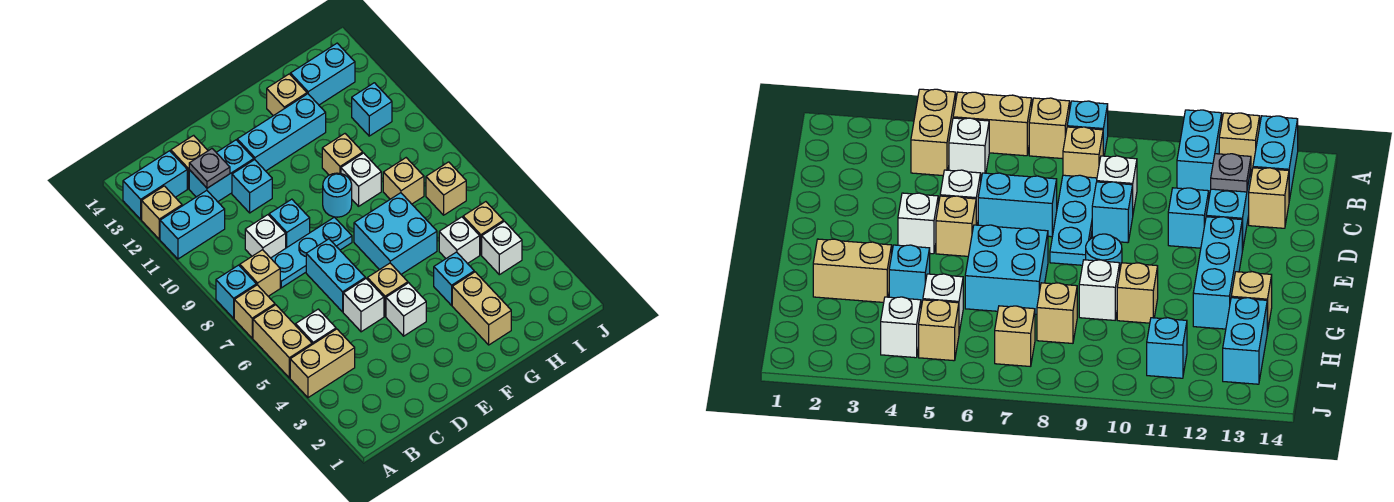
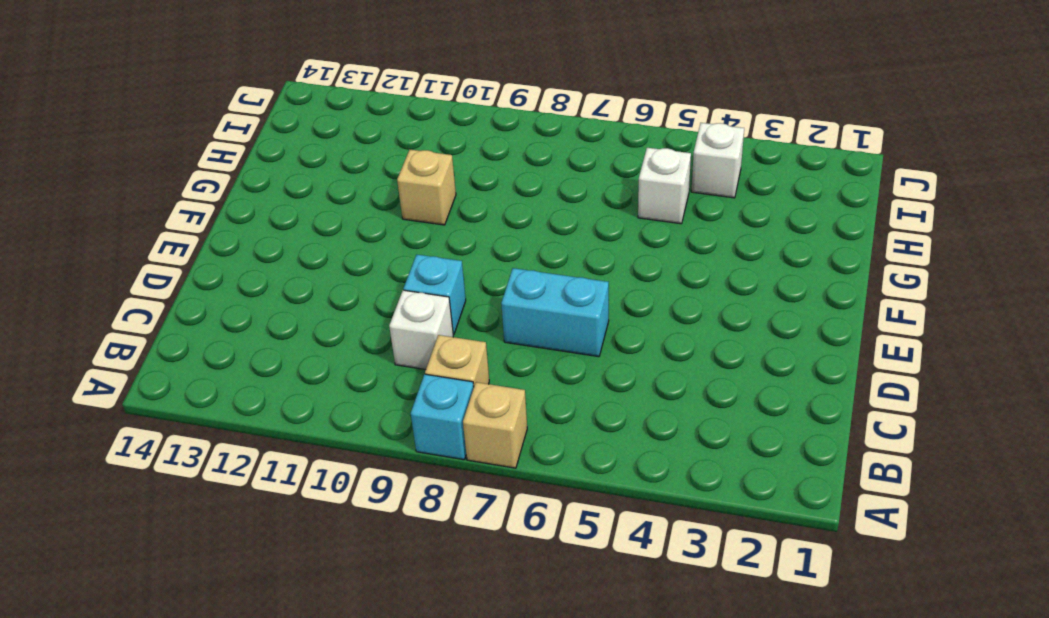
none -> tan 1x2 brick [290,329,355,398]
none -> tan 1x2 brick [253,305,312,378]
none -> cyan 1x2 brick [160,190,225,259]
none -> tan 1x1 brick [142,186,182,239]

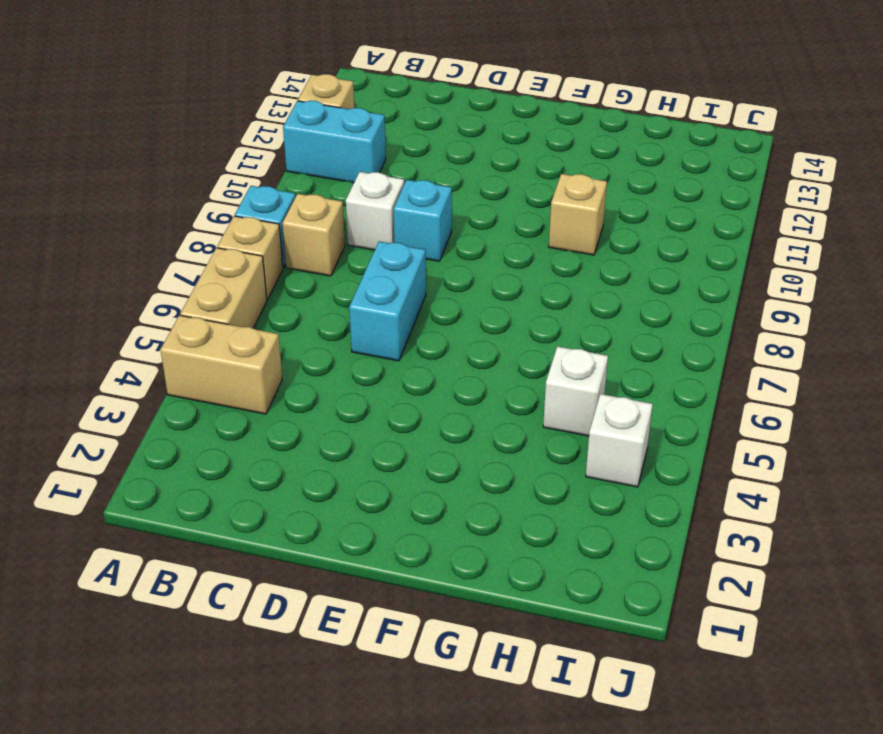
none -> cyan 1x2 brick [123,151,187,219]
none -> white 1x1 brick [296,309,336,345]
none -> cyan 1x3 plate [271,217,352,288]
none -> cyan 1x2 brick [189,140,254,202]

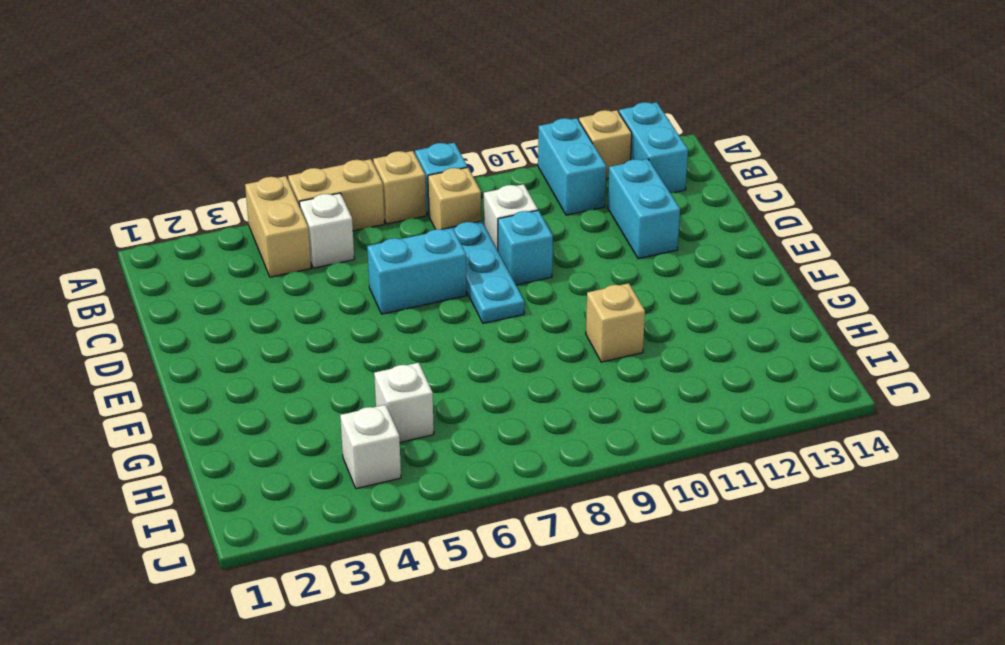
none -> tan 1x1 brick [171,135,208,189]
none -> white 1x1 brick [343,279,384,332]
none -> cyan 1x1 brick [232,160,272,213]
none -> white 1x1 brick [386,283,426,336]

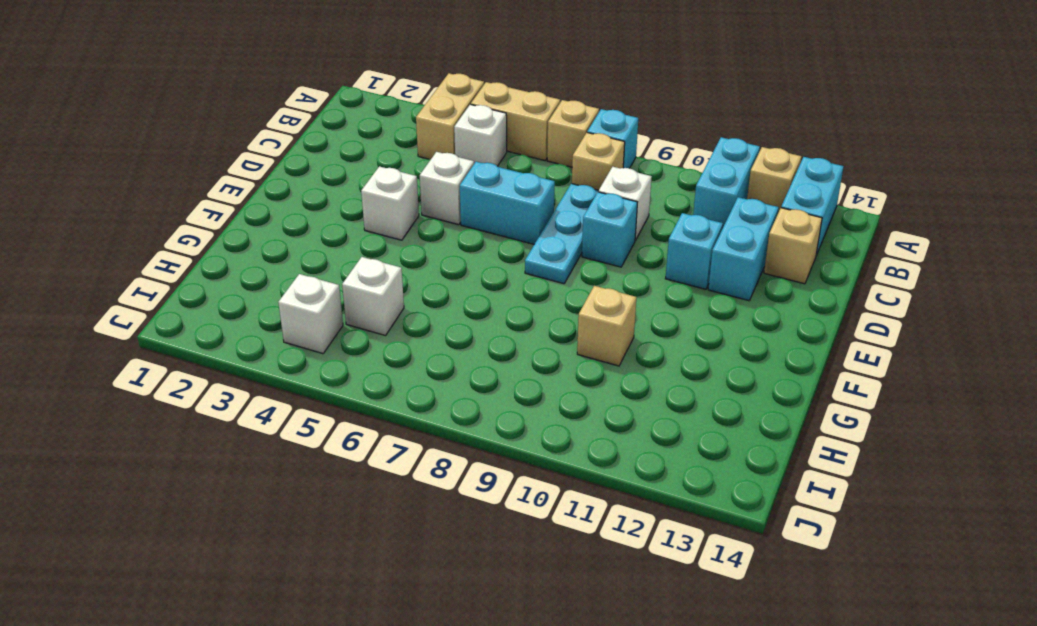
none -> tan 1x1 brick [367,263,408,316]
none -> cyan 1x3 brick [237,94,326,171]
none -> cyan 2x2 brick [354,193,437,274]
none -> cyan 1x1 round brick [323,173,352,217]

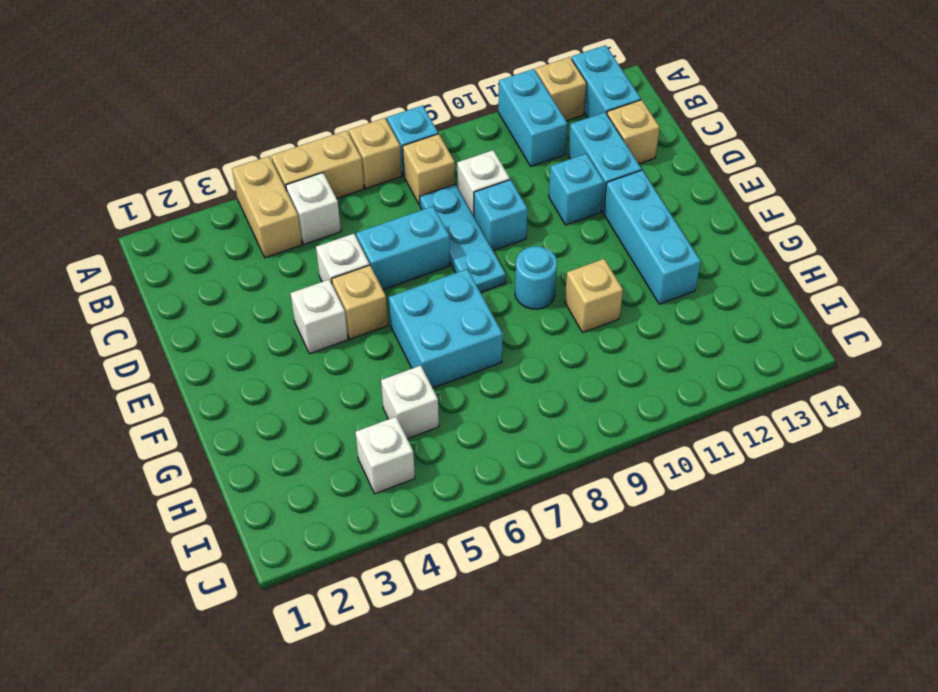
none -> tan 1x2 brick [452,272,511,345]
none -> cyan 1x1 brick [434,252,474,305]
none -> white 1x1 brick [341,153,381,206]
none -> tan 1x1 brick [267,74,307,116]

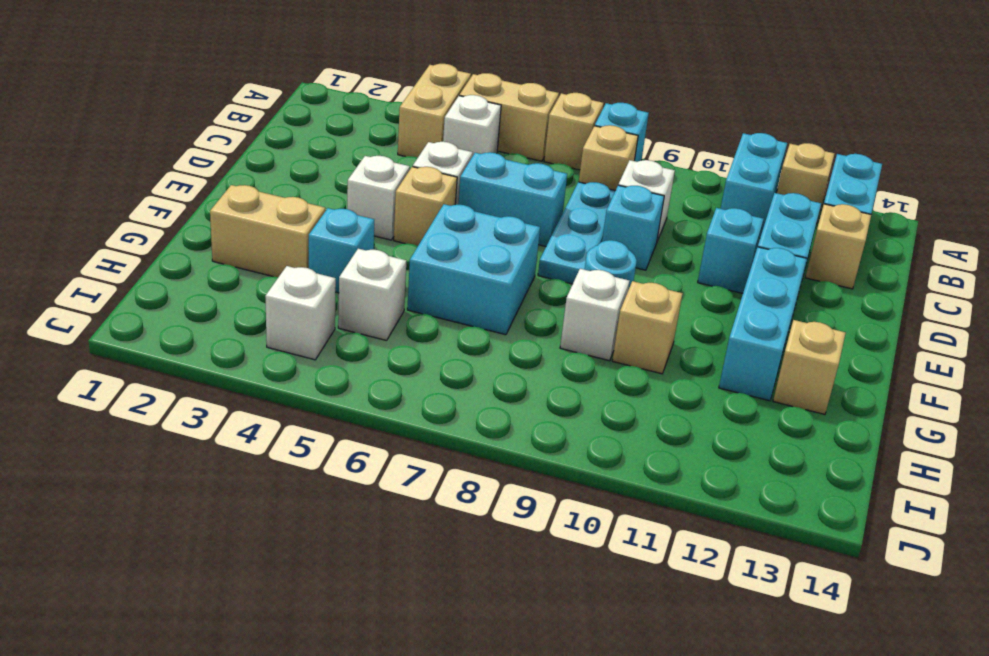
none -> tan 1x1 brick [383,158,424,204]
none -> cyan 1x2 brick [290,43,355,105]
none -> tan 1x1 brick [463,202,504,255]
none -> tan 1x1 brick [426,162,466,215]

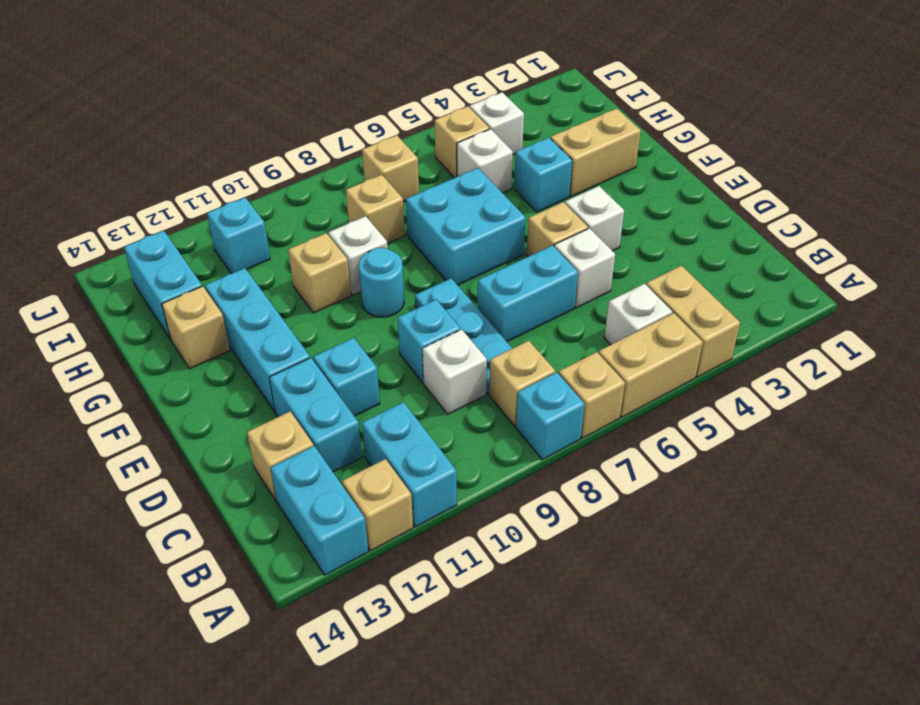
none -> grey 1x1 plate [189,149,230,188]

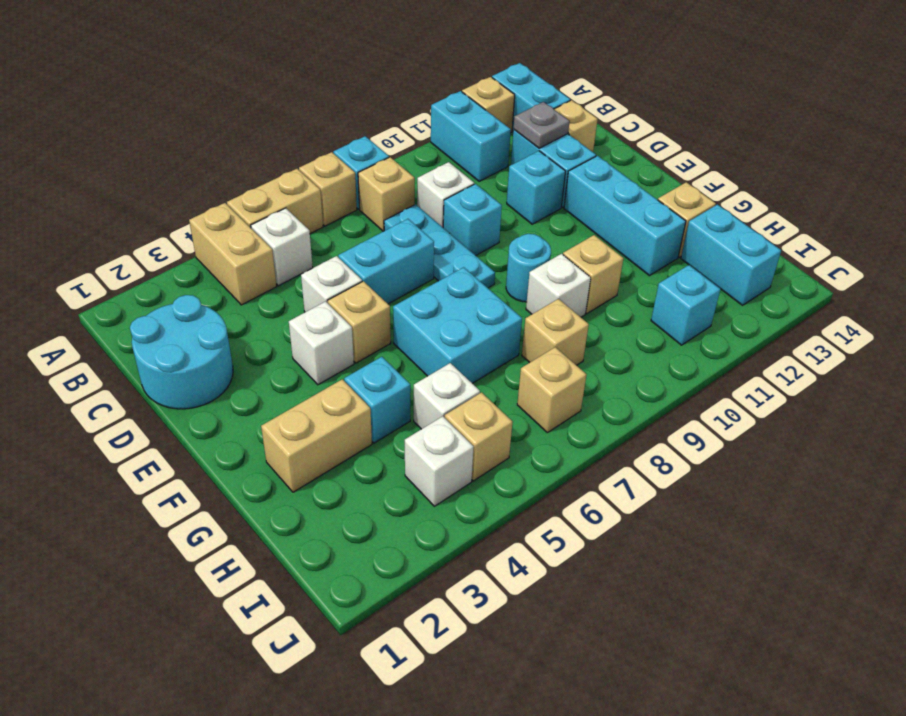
cyan 2x2 round brick [130,295,233,409] -> none

